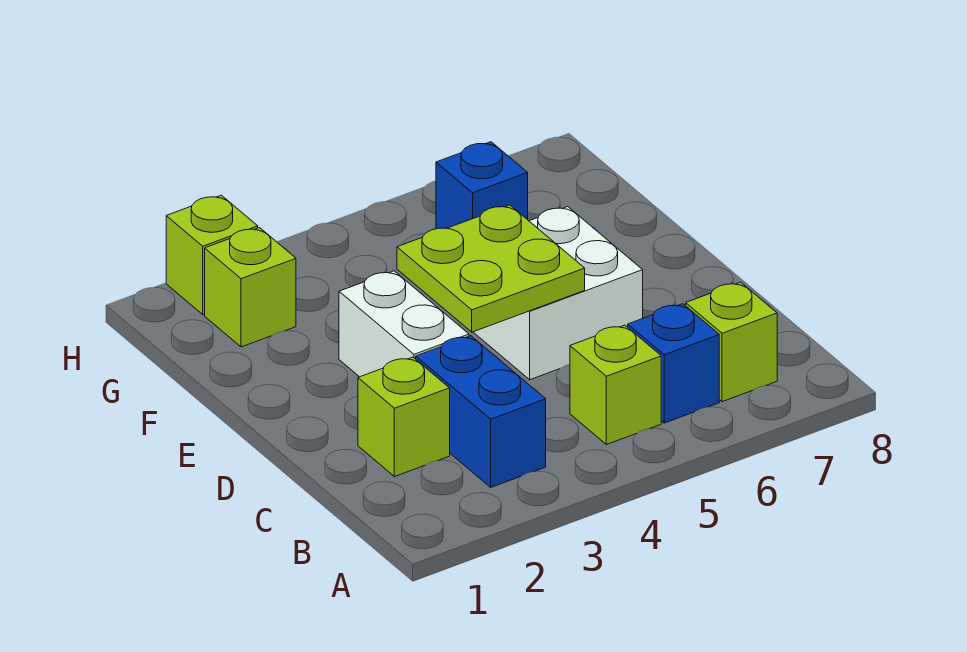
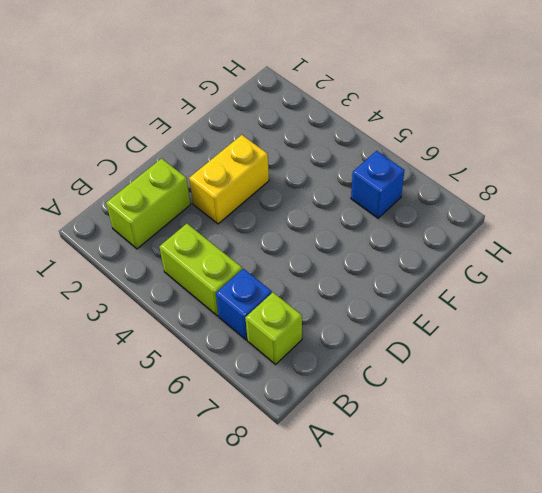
lime 1x2 brick [106,159,191,249] -> lime 1x1 brick [358,357,450,477]
lime 1x2 brick [160,224,242,316] -> lime 1x1 brick [570,325,661,445]
yellow 1x2 brick [189,135,269,224] -> white 1x2 brick [339,271,469,377]
none -> blue 1x2 brick [416,336,546,487]
none -> white 2x2 brick [474,207,643,380]

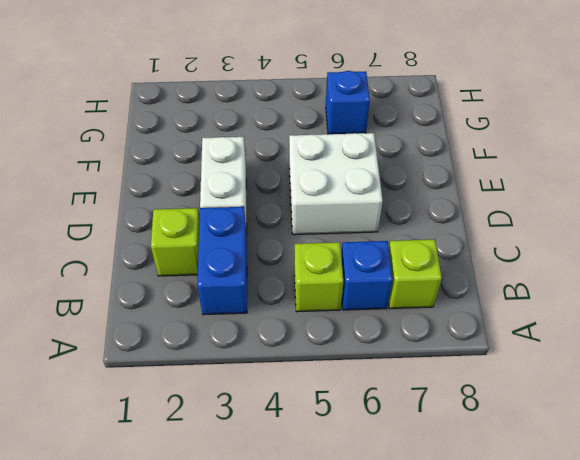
none -> lime 1x1 brick [205,228,296,347]
none -> lime 1x1 brick [166,195,258,314]

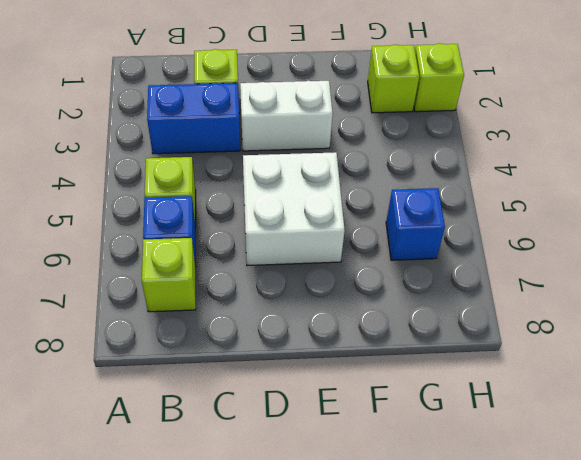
none -> lime 2x2 plate [397,205,585,332]

